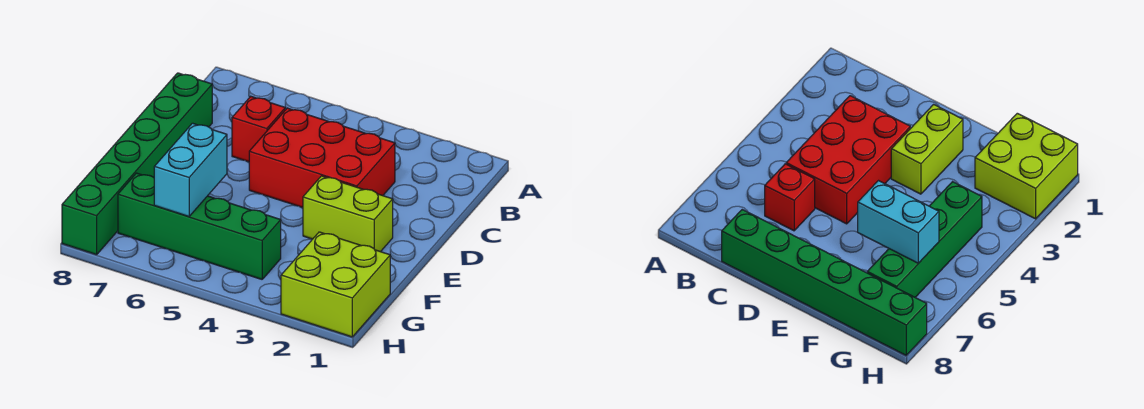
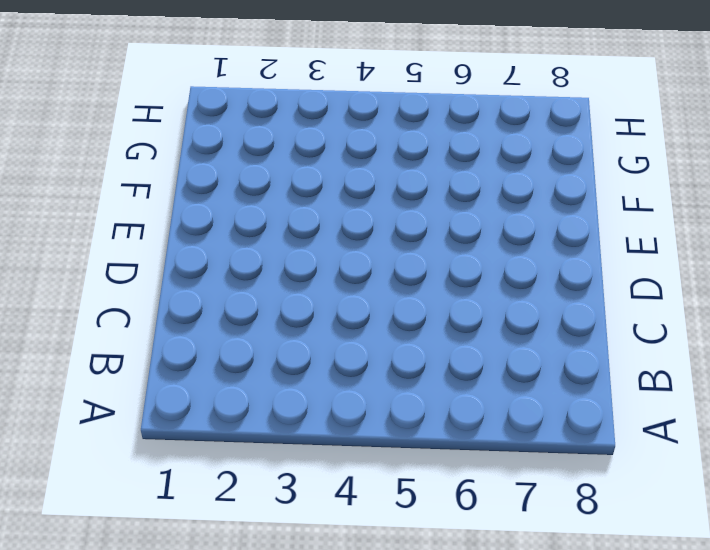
none -> red 2x3 brick [249,108,395,208]
none -> red 1x1 brick [232,96,285,162]

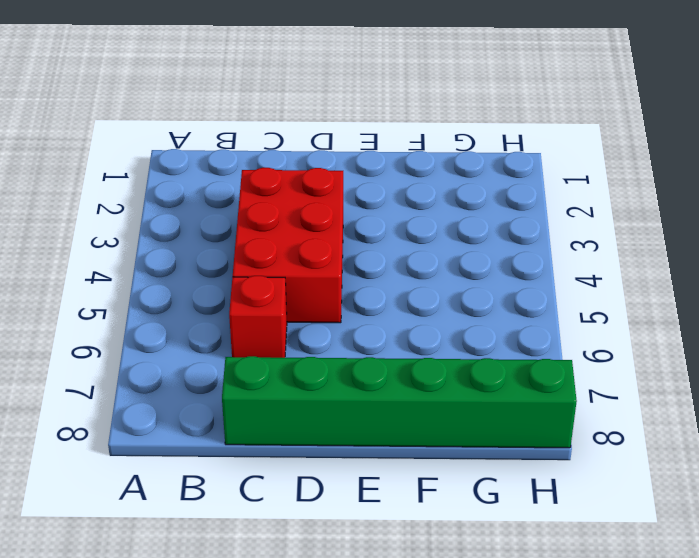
none -> lime 1x2 brick [303,176,393,252]
none -> lime 2x2 brick [281,232,390,337]

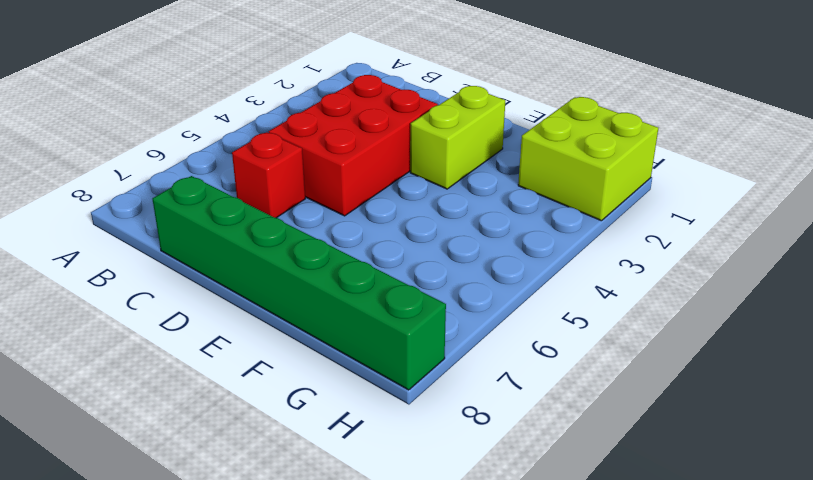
none -> green 1x4 brick [118,173,281,279]
none -> cyan 1x2 brick [154,123,227,216]

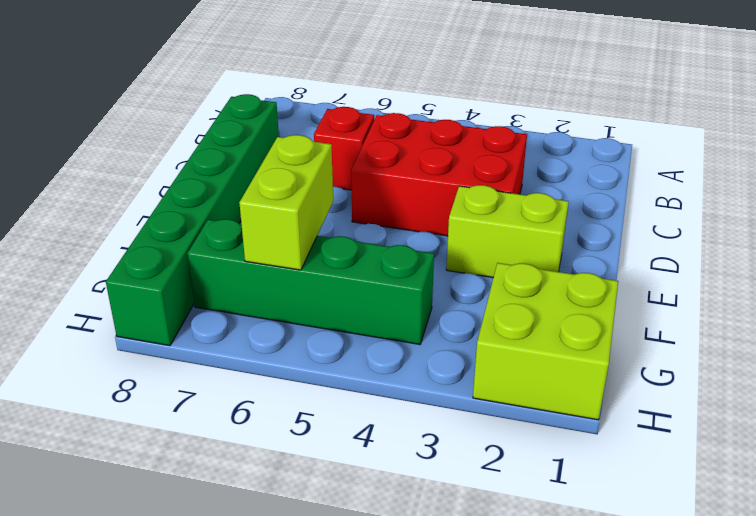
lime 1x2 brick [239,135,333,270] -> cyan 1x2 brick [154,123,227,216]

